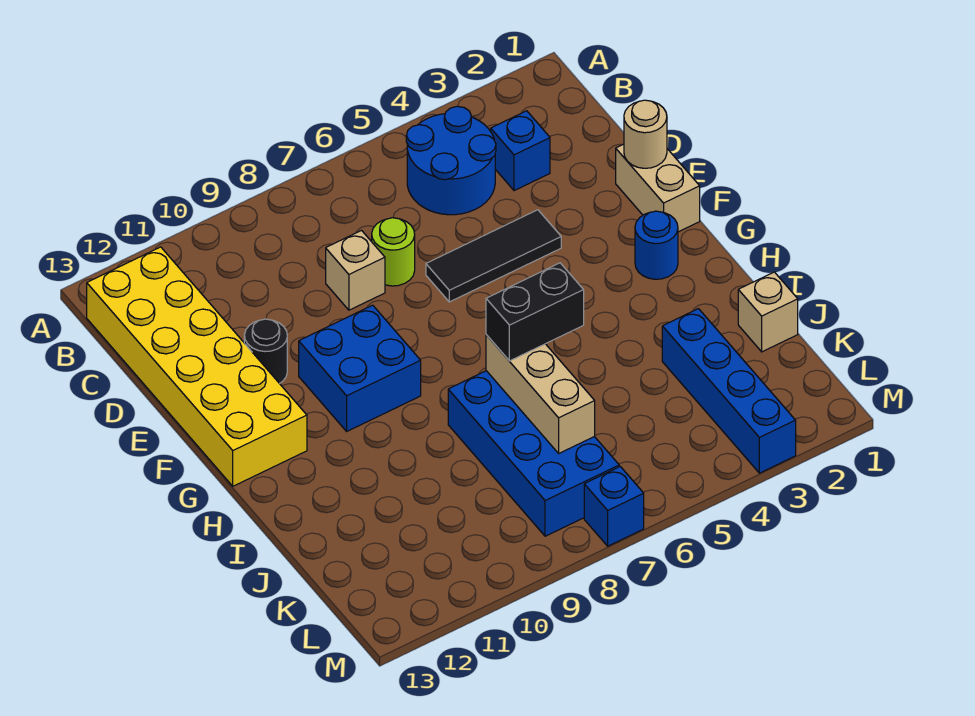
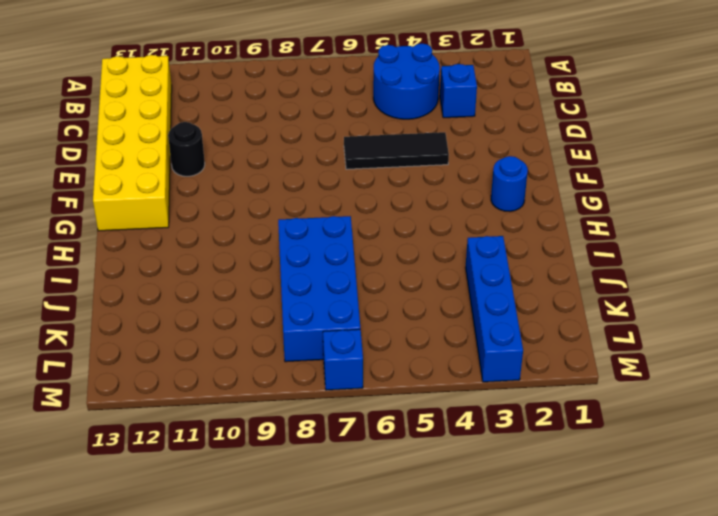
none -> lime 1x1 round brick [372,218,415,286]
none -> tan 1x1 brick [326,231,385,310]
none -> tan 1x2 brick [616,144,700,232]

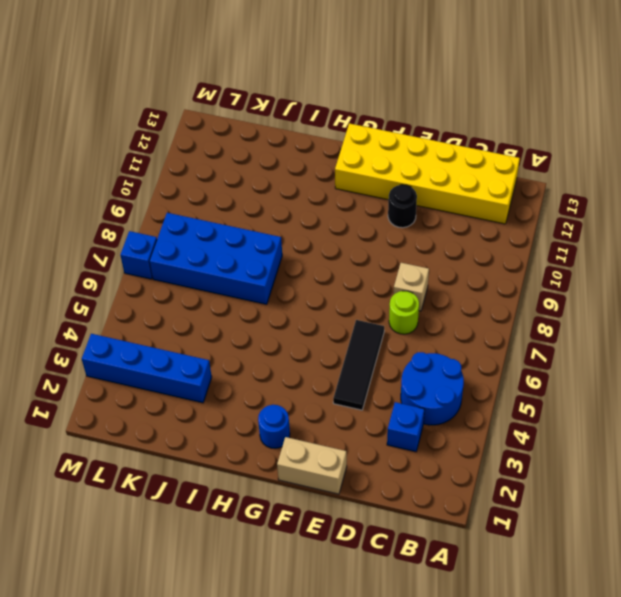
none -> blue 2x2 brick [299,305,421,431]
none -> tan 1x1 brick [738,272,798,352]
none -> tan 1x1 round brick [624,100,667,168]

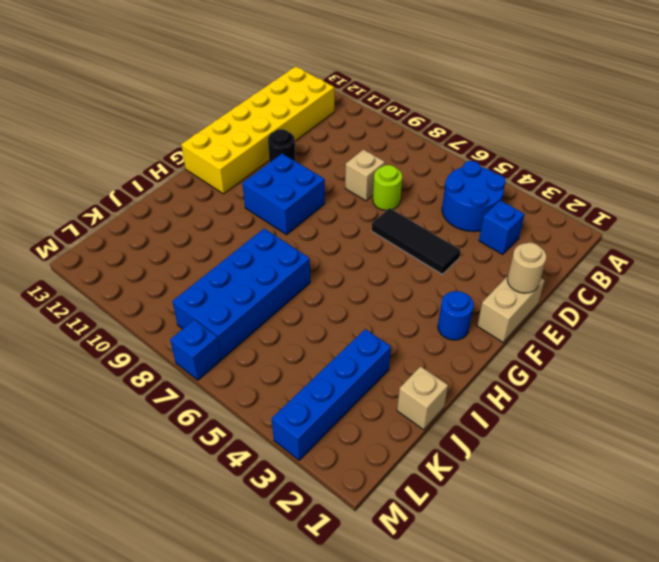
none -> tan 1x3 brick [486,335,595,453]
none -> black 1x2 brick [486,263,584,361]

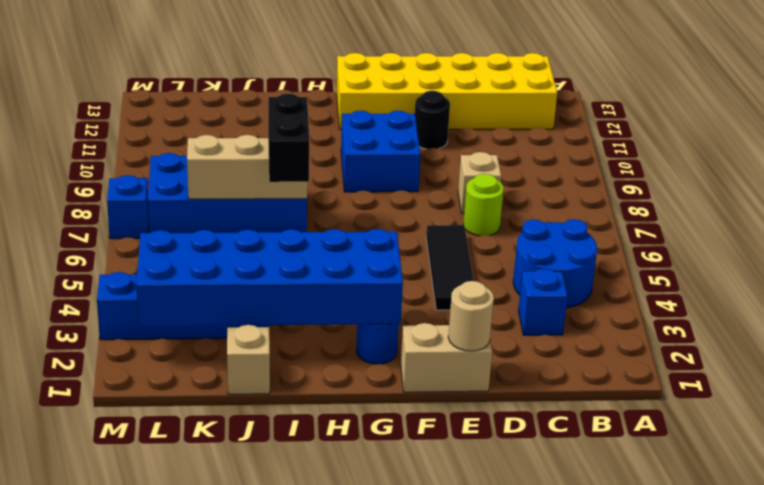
blue 2x6 brick [136,229,403,326] -> none

